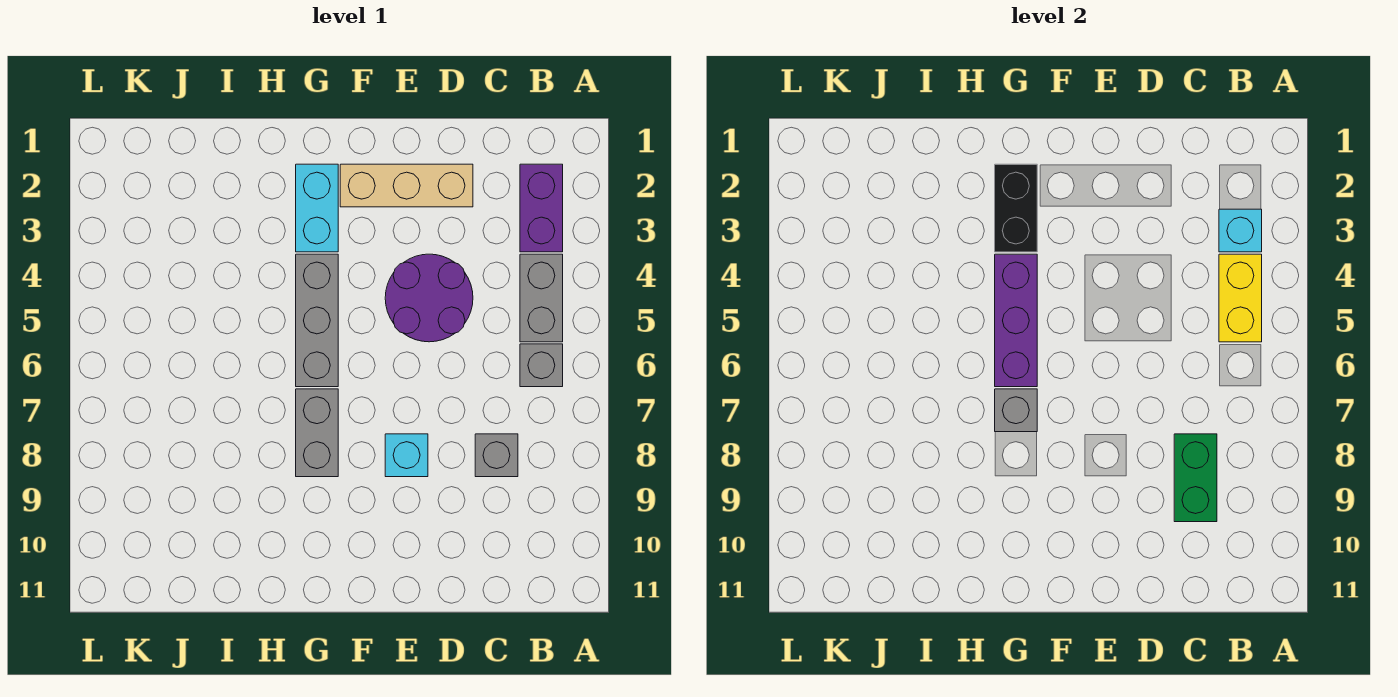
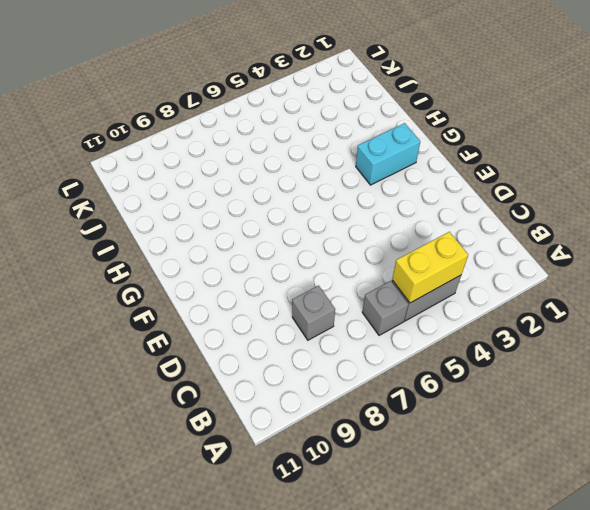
none -> purple 1x2 brick [520,164,563,252]
none -> tan 1x3 brick [340,164,473,207]
none -> purple 2x2 round brick [385,254,473,342]

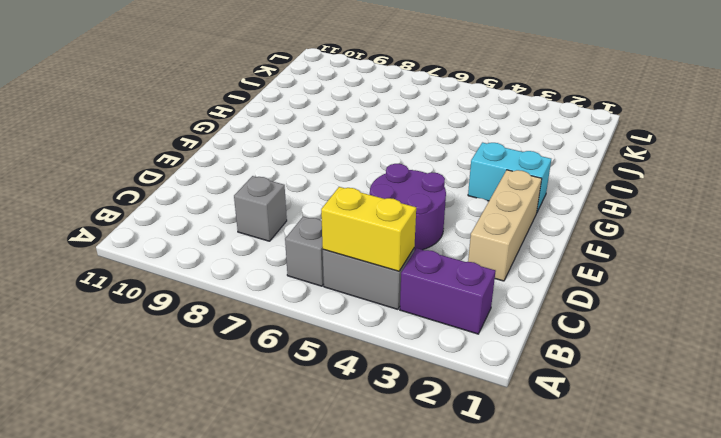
none -> cyan 1x1 brick [385,434,428,477]
none -> grey 1x3 brick [296,254,338,387]
none -> grey 1x2 brick [296,389,338,477]

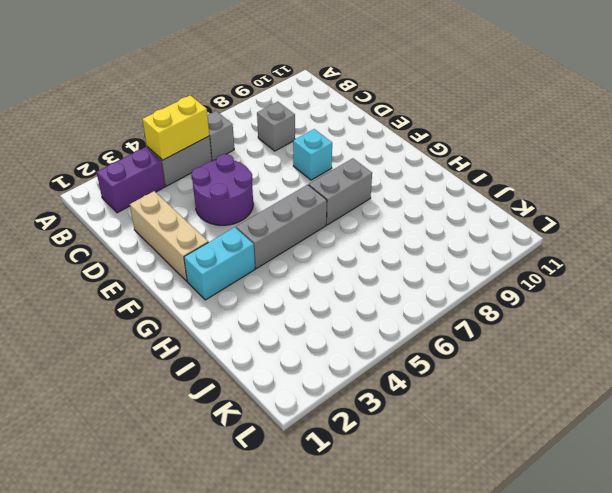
none -> cyan 1x1 brick [1219,209,1262,252]
none -> green 1x2 brick [1174,434,1217,522]
none -> black 1x2 brick [995,164,1037,252]

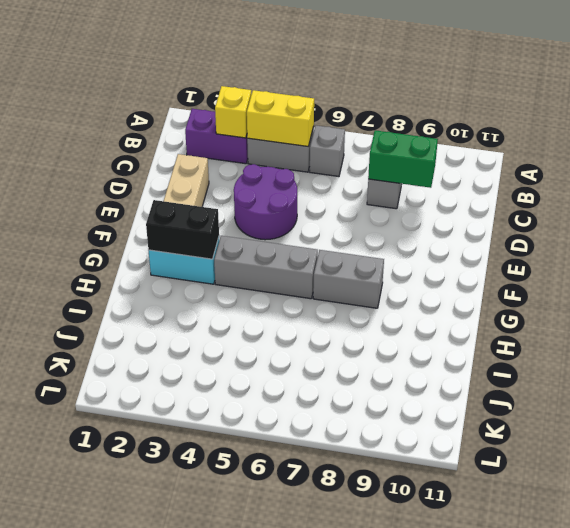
yellow 1x1 brick [215,86,251,138] -> cyan 1x1 brick [1219,209,1262,252]
none -> cyan 1x1 brick [385,434,428,477]
none -> purple 1x3 brick [995,254,1037,387]
none -> grey 1x1 brick [995,389,1037,432]

